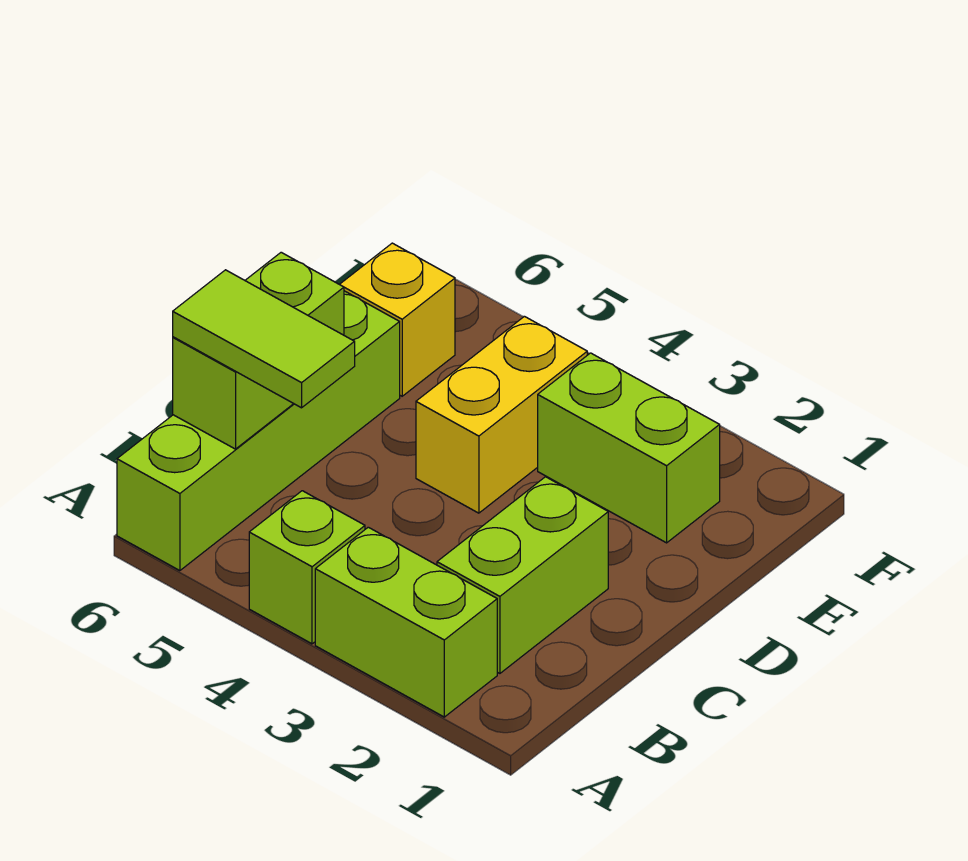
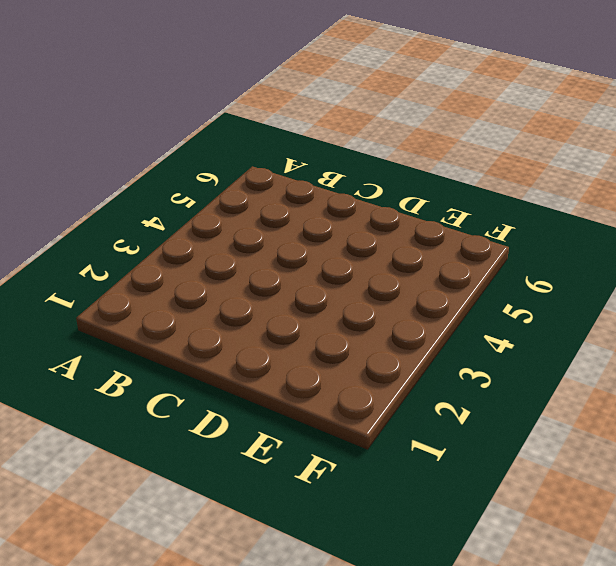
none -> lime 1x2 brick [315,527,497,717]
none -> lime 1x1 brick [249,491,365,644]

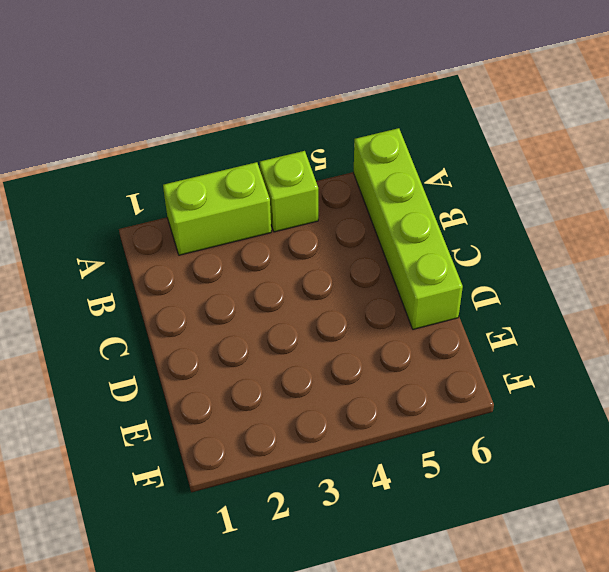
none -> lime 1x2 brick [437,477,608,673]
none -> yellow 1x2 brick [416,316,587,513]

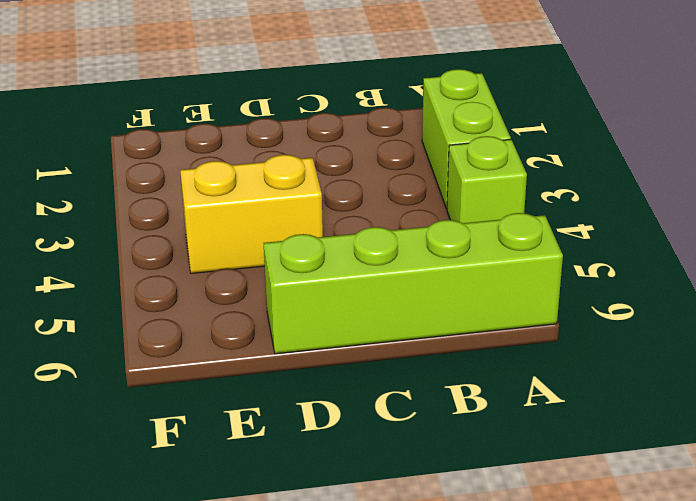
none -> lime 1x2 brick [437,477,608,673]
none -> lime 1x2 brick [538,353,720,543]

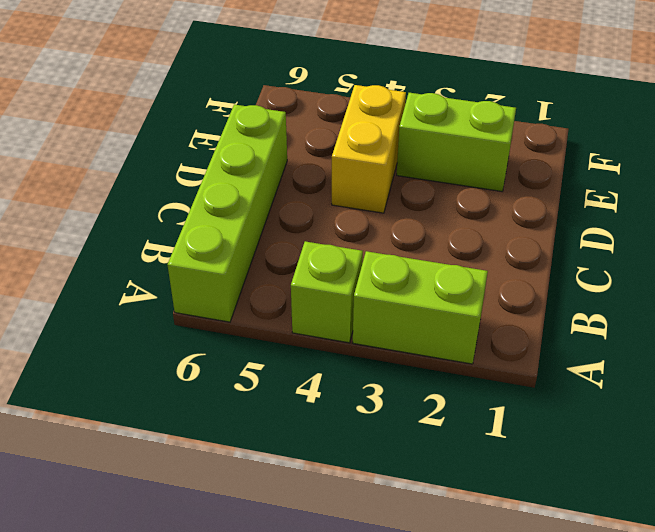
none -> lime 1x2 brick [437,477,608,673]
none -> yellow 1x1 brick [340,243,455,396]

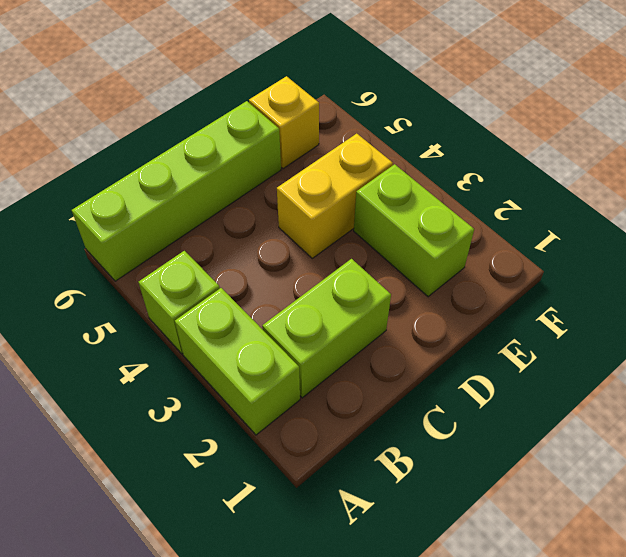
none -> lime 1x2 brick [173,252,344,449]
none -> lime 1x2 tile [173,270,355,408]

